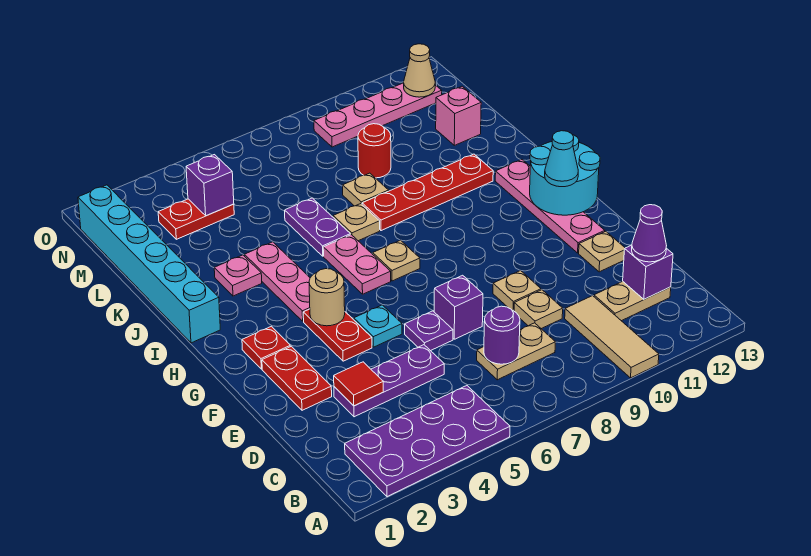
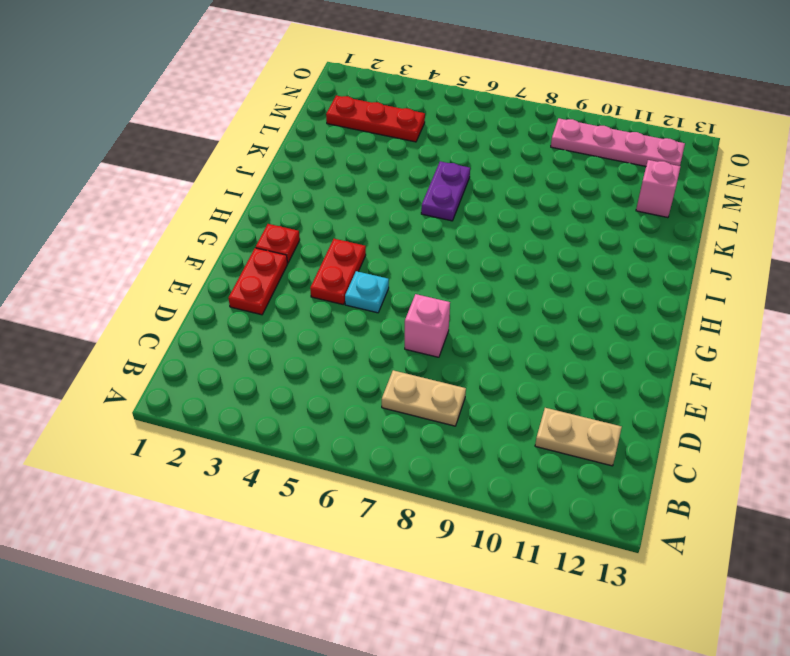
pink 1x1 brick [405,294,450,357] -> purple 1x1 brick [434,275,483,339]
red 1x3 plate [326,96,425,142] -> red 1x2 plate [158,199,234,239]
none -> purple 2x4 plate [345,386,510,497]
none -> tan 1x3 tile [565,296,659,378]
none -> purple 1x3 plate [334,345,444,417]
none -> tan 1x1 plate [514,290,563,329]

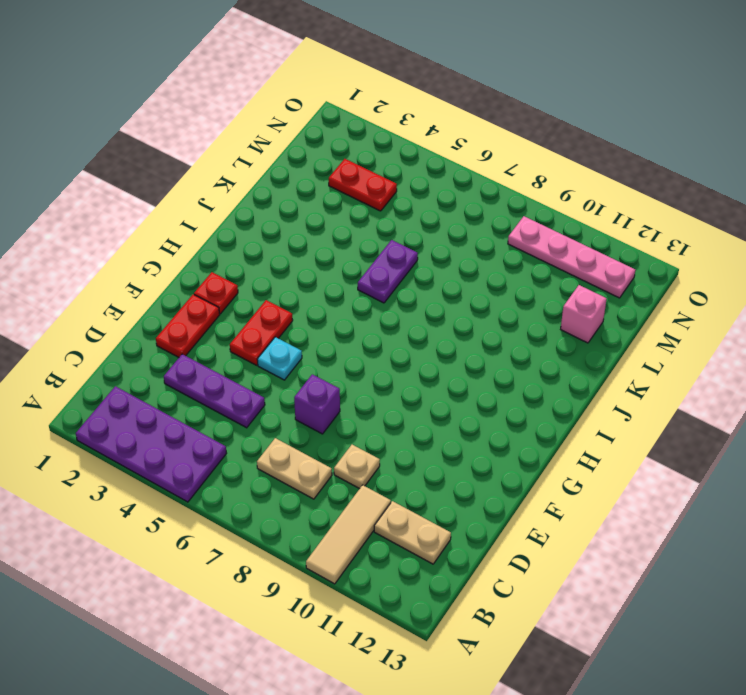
none -> purple 1x1 plate [405,311,453,351]
none -> tan 1x1 plate [493,271,541,311]
none -> tan 1x1 plate [579,231,625,272]
none -> pink 1x4 plate [495,160,605,253]

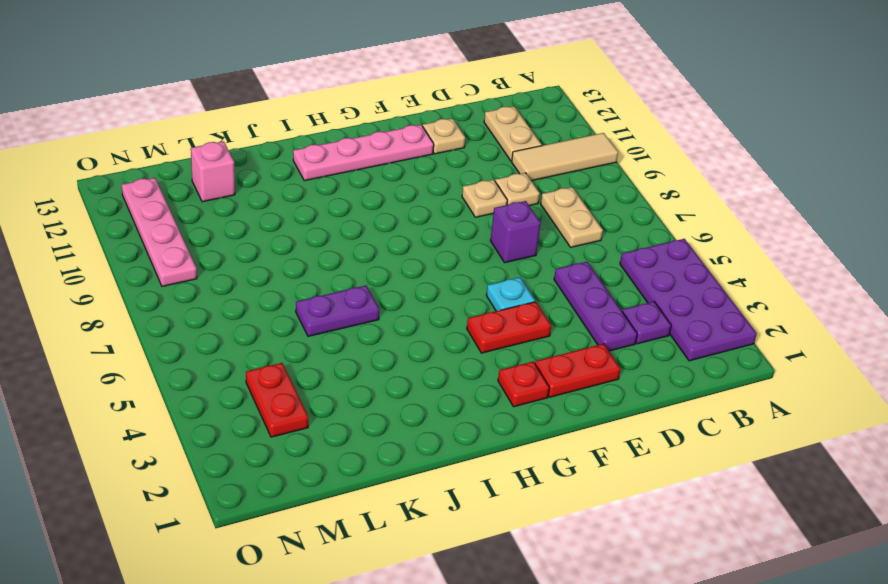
purple 1x1 plate [622,302,671,344] -> purple 1x1 plate moved to [405,311,453,351]
none -> pink 1x3 plate [245,242,310,321]
none -> pink 1x2 plate [323,235,391,294]
none -> tan 1x1 plate [373,240,420,281]
none -> cyan 1x6 brick [78,185,220,343]

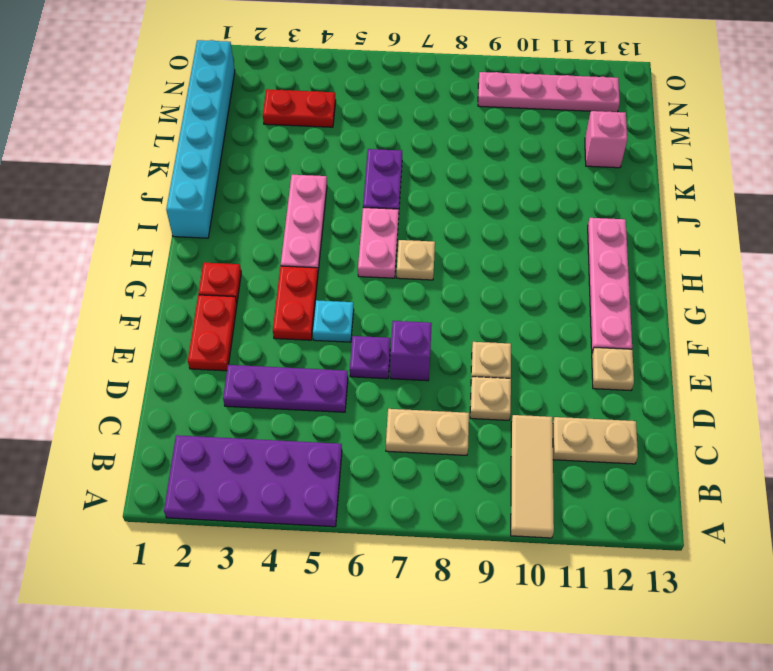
none -> pink 1x1 plate [214,255,262,296]
none -> tan 1x1 plate [333,204,380,241]
none -> red 1x4 plate [362,154,493,231]
none -> tan 1x1 plate [343,173,389,206]

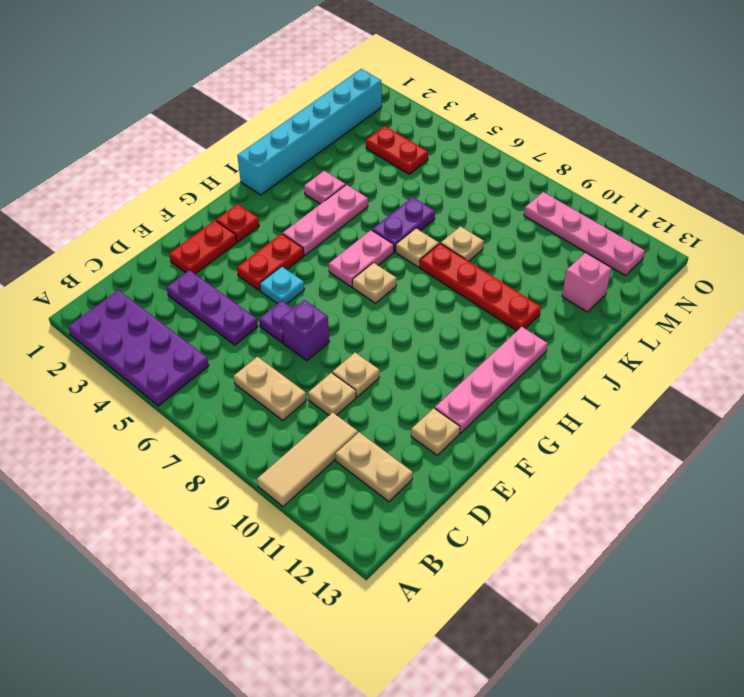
none -> red 1x1 round brick [358,124,391,178]
none -> purple 1x1 round brick [484,306,520,364]
none -> purple 1x1 brick [623,245,673,299]
none -> red 1x1 tile [334,362,383,406]

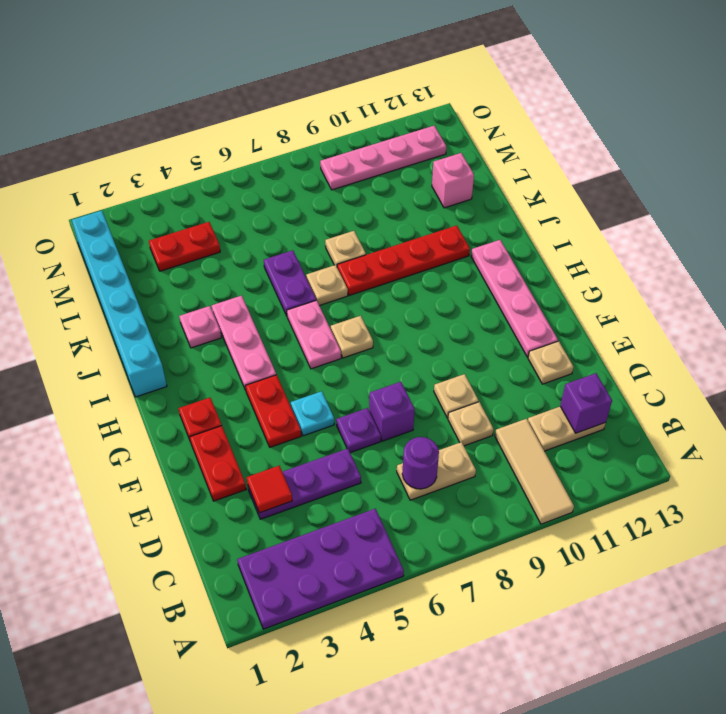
none -> red 1x1 round brick [358,124,391,178]
none -> tan 1x1 round brick [309,269,345,326]
none -> cyan 2x2 round brick [530,135,600,215]
none -> purple 1x1 brick [186,155,234,216]

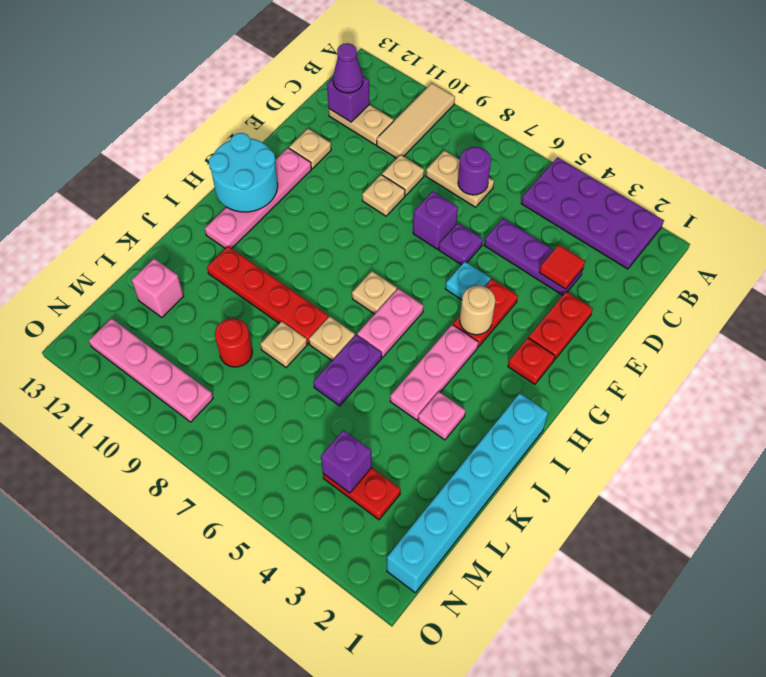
none -> tan 1x1 cone [404,44,435,97]
none -> cyan 1x1 cone [545,131,578,187]

